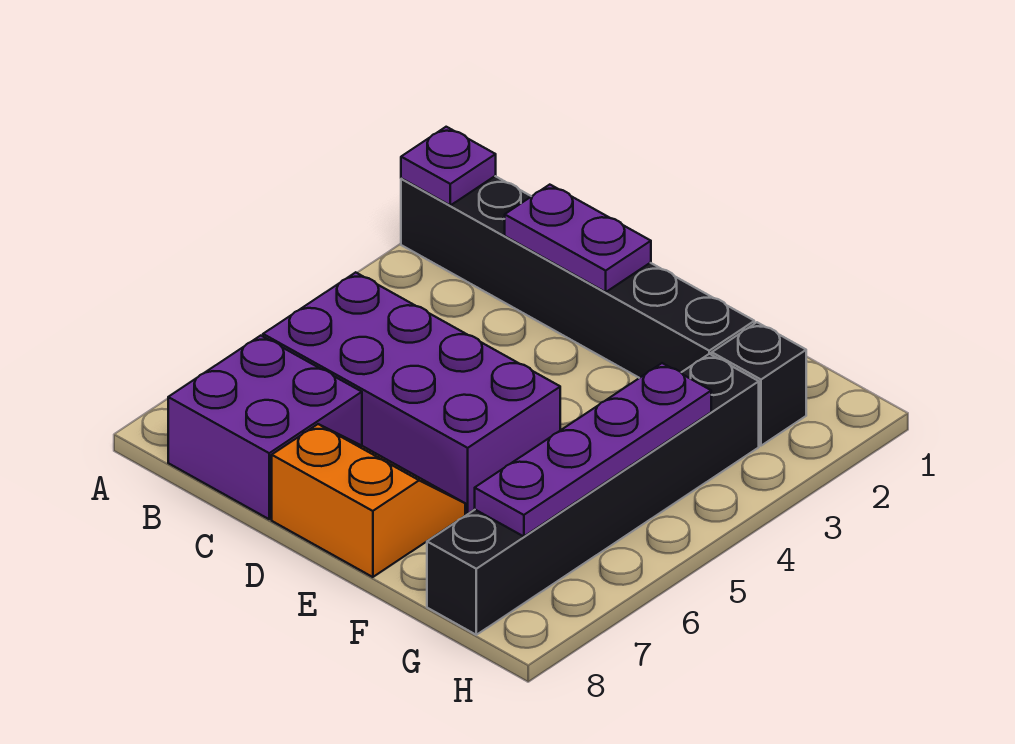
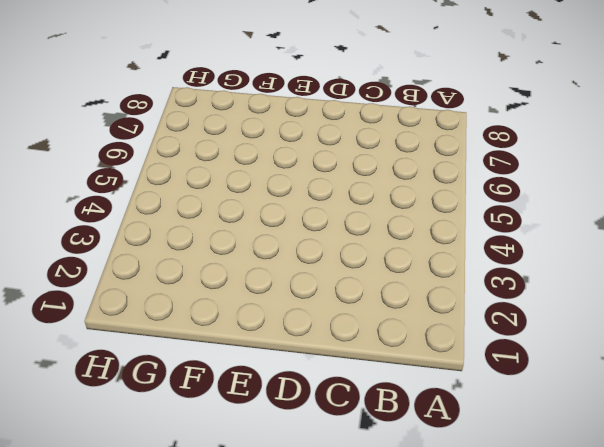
none -> black 1x6 brick [401,176,754,378]
none -> purple 2x4 brick [263,272,560,514]

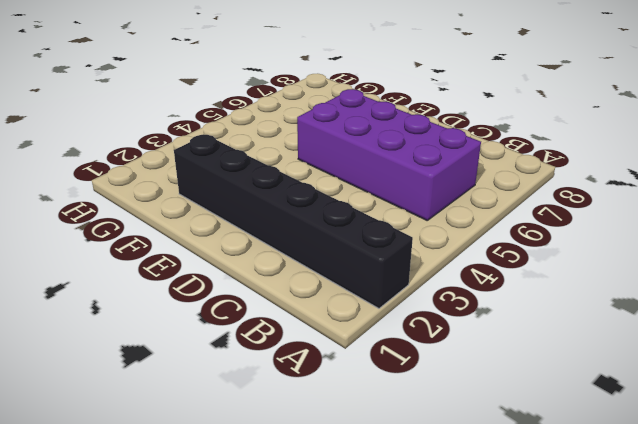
none -> purple 2x2 brick [168,336,362,519]
none -> orange 2x2 slope [272,424,465,577]

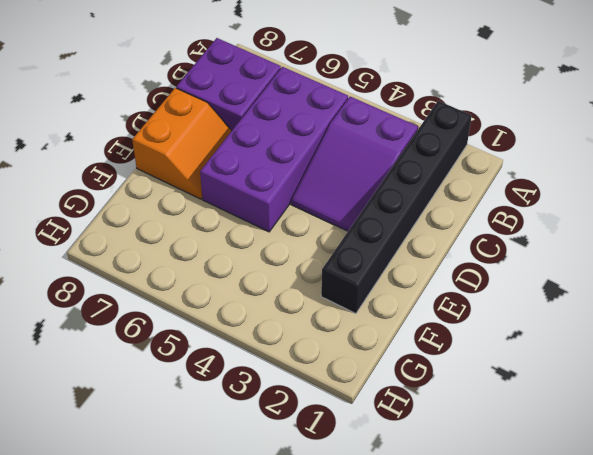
purple 2x3 slope [291,97,418,231] -> none
none -> black 1x1 brick [712,322,806,446]
none -> black 1x6 brick [427,354,759,635]

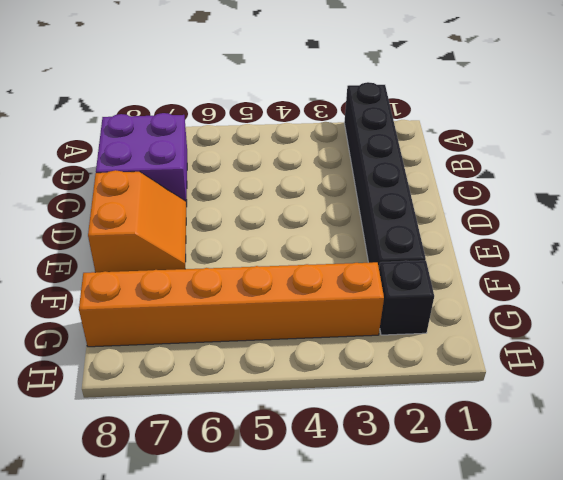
orange 1x6 brick [79,262,384,347] -> black 1x6 brick [427,354,759,635]
none -> purple 2x4 brick [263,272,560,514]
none -> purple 1x1 plate [401,127,496,205]

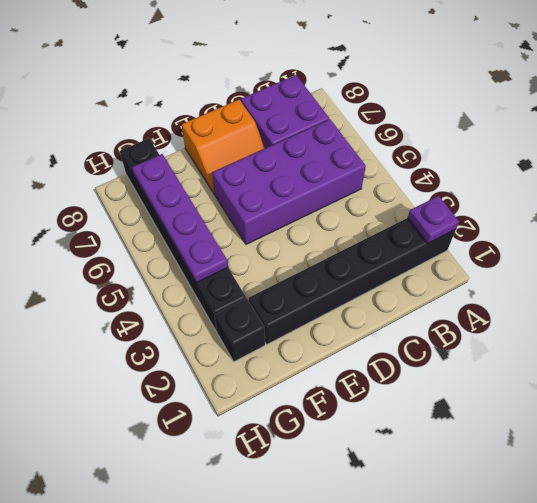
none -> purple 1x2 plate [505,185,651,292]

